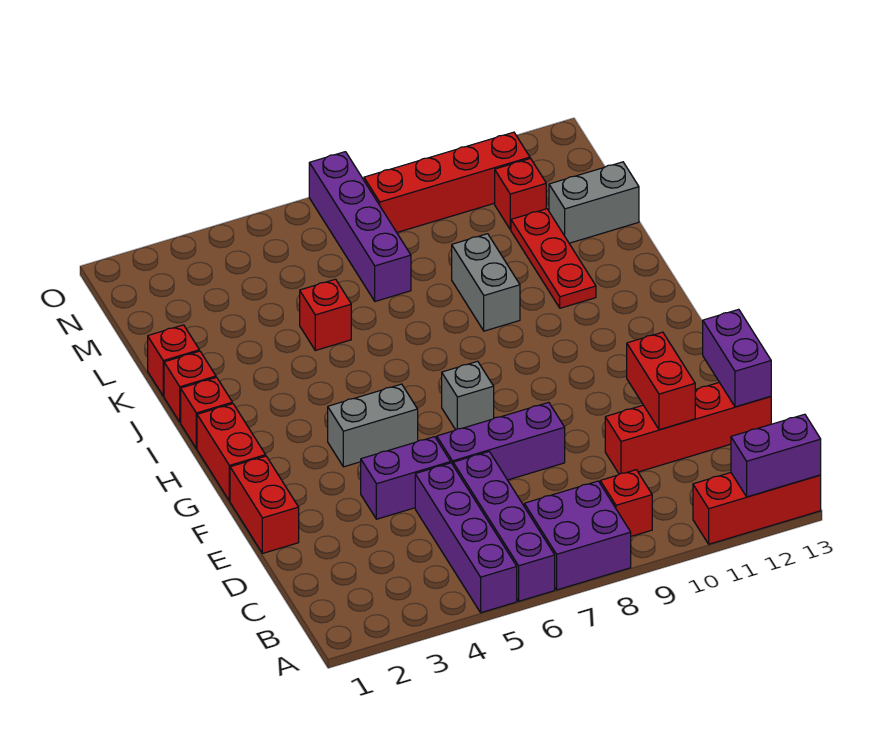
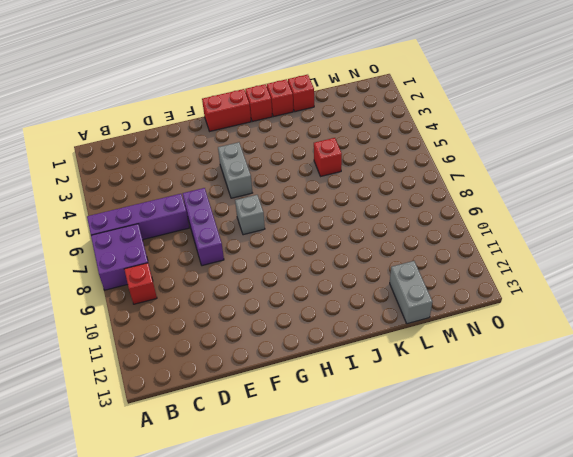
none -> purple 1x4 brick [415,463,517,613]
none -> red 1x3 brick [693,473,821,544]
none -> red 1x4 brick [605,382,771,474]

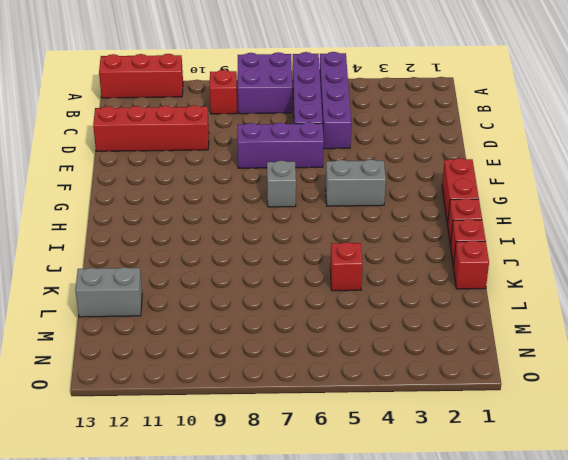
none -> red 1x2 brick [230,456,299,553]
none -> purple 1x2 brick [361,437,451,519]
none -> grey 1x2 brick [452,234,520,331]

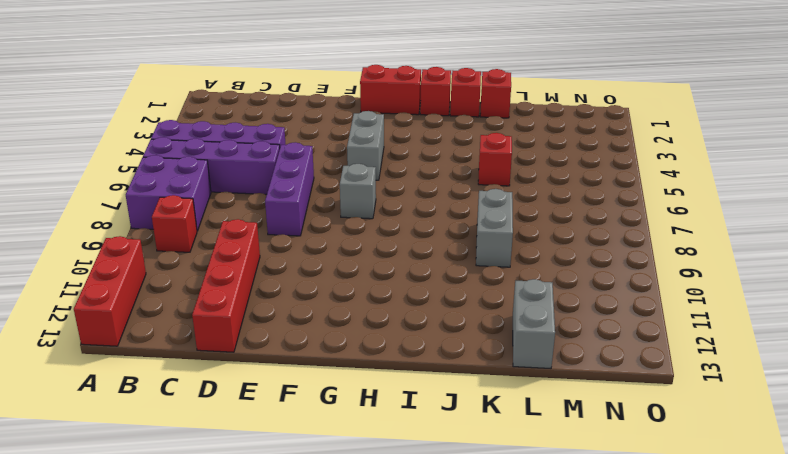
grey 1x2 brick [476,189,513,267] -> grey 1x2 brick turned to [452,234,520,331]
none -> red 1x2 brick [230,456,299,553]
none -> purple 1x2 brick [361,437,451,519]
none -> red 1x3 plate [511,209,596,308]

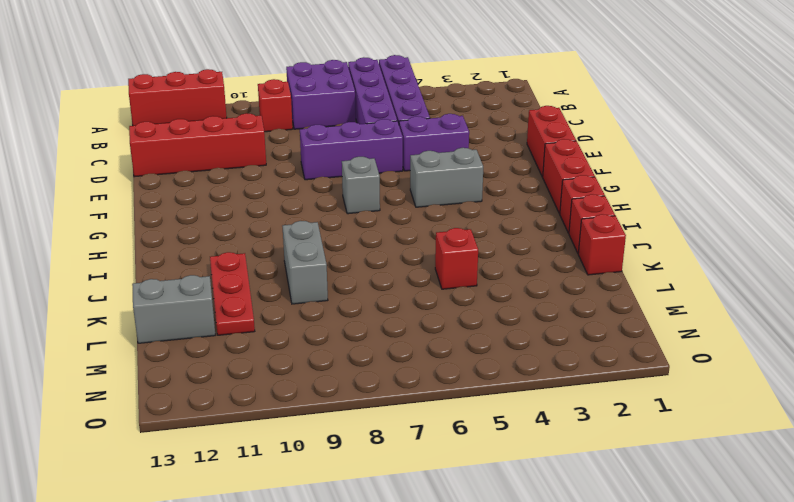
none -> purple 1x4 brick [309,152,411,301]
none -> red 1x1 brick [495,159,546,230]
none -> red 1x4 brick [364,132,530,232]

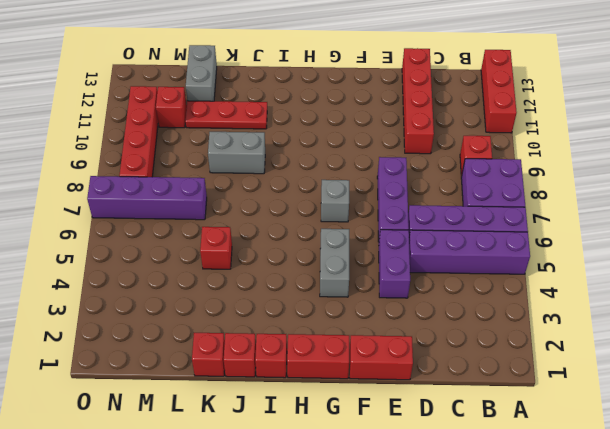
none -> purple 1x2 brick [731,414,821,497]
none -> red 1x2 brick [627,332,695,430]
none -> purple 1x2 brick [703,309,771,407]

